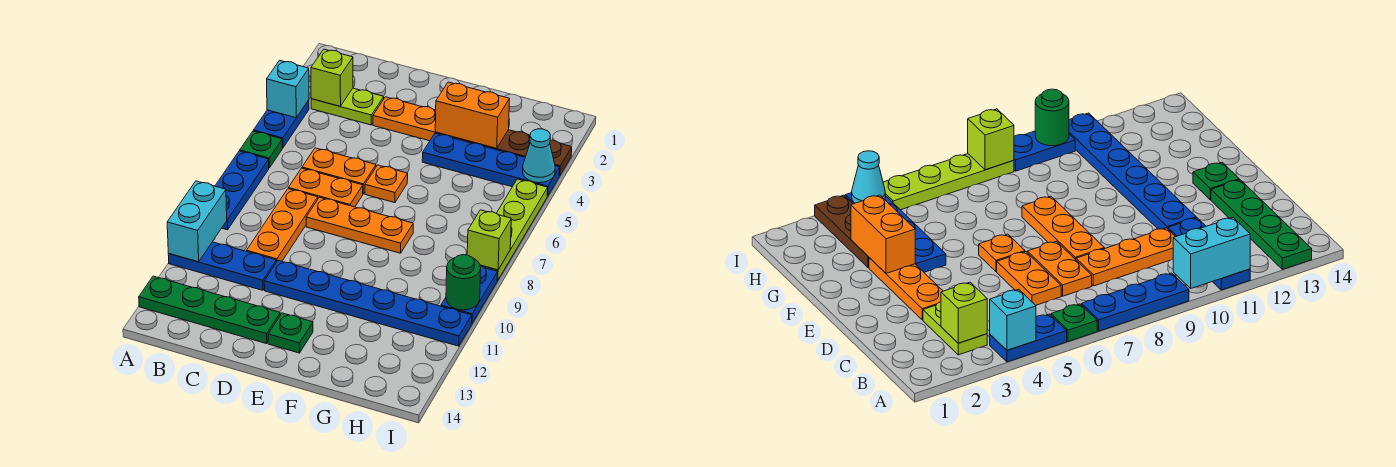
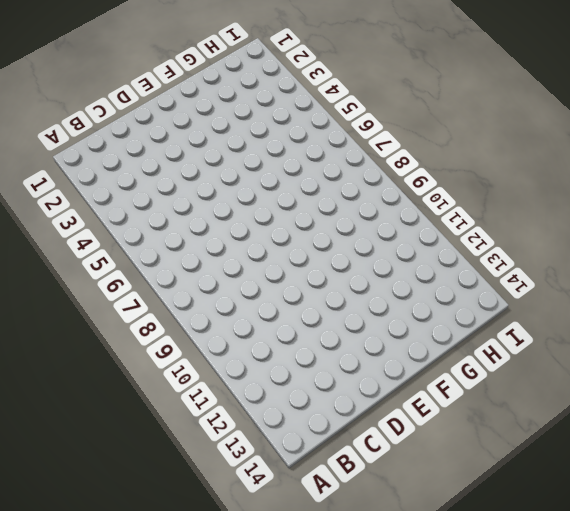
none -> blue 1x2 plate [253,100,309,148]
none -> green 1x1 plate [240,131,282,168]
none -> blue 1x3 plate [215,151,269,230]

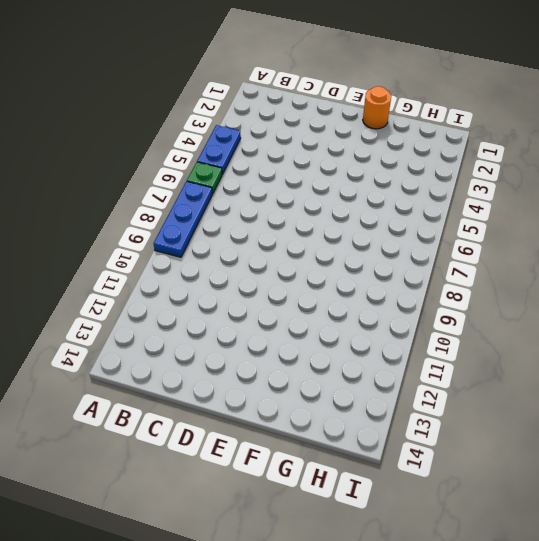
orange 1x1 round brick [363,86,391,129] -> none
none -> blue 1x3 plate [168,242,276,290]
none -> green 1x4 plate [139,276,280,344]
none -> lime 1x2 plate [311,88,384,125]

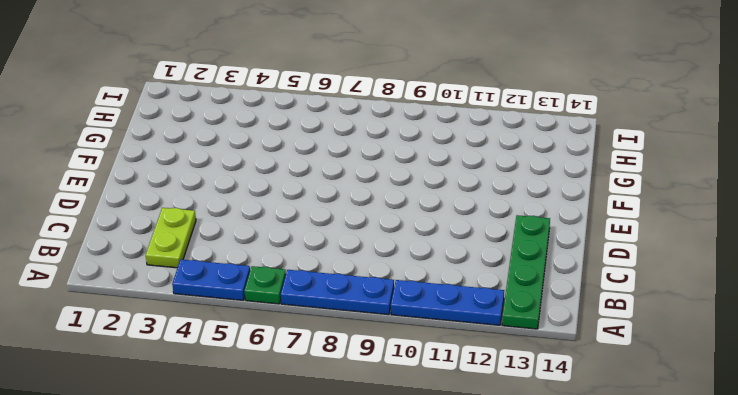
blue 1x3 plate [391,280,504,325] -> blue 1x3 plate turned to [168,242,276,290]
none -> orange 1x2 plate [302,148,376,194]
none -> orange 1x2 plate [288,168,363,207]
none -> orange 1x3 plate [247,189,318,262]

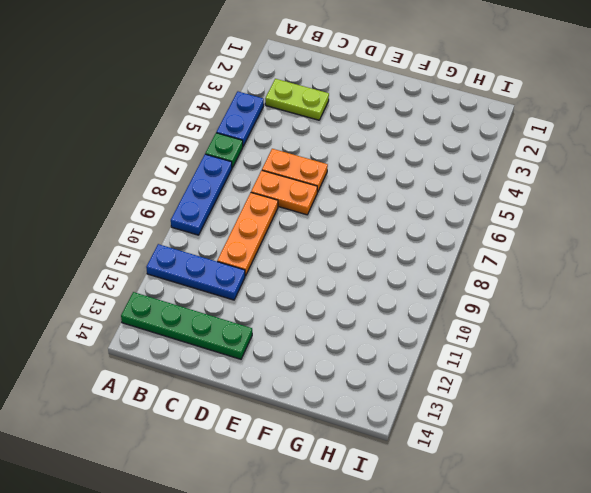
none -> orange 1x3 plate [373,97,467,142]
none -> orange 1x3 plate [306,197,413,253]
none -> blue 1x6 plate [264,261,472,346]

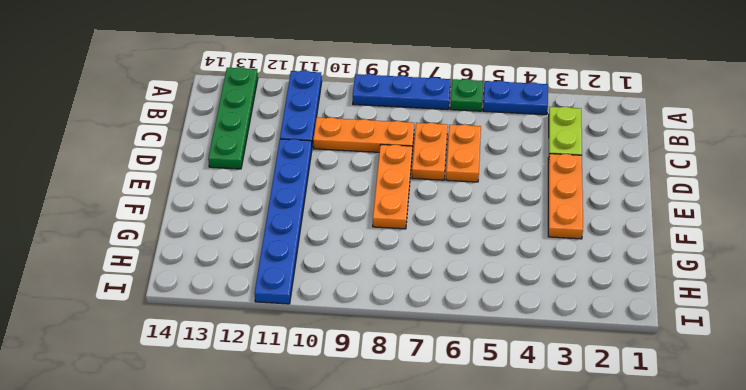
none -> orange 1x1 plate [365,165,408,203]
none -> green 1x1 plate [268,313,313,353]
none -> blue 1x4 plate [422,133,560,196]

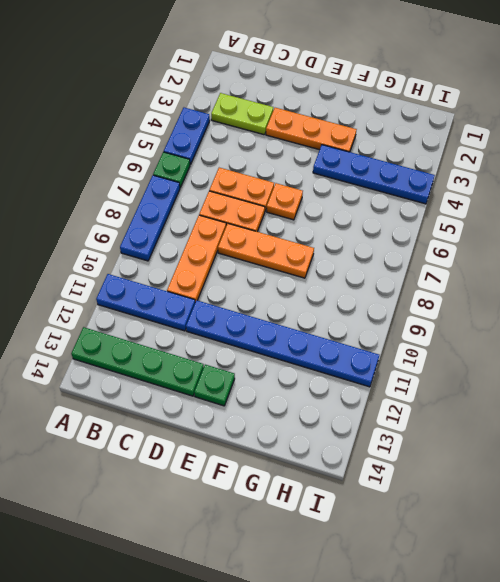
none -> brown 1x3 plate [467,130,572,176]
none -> lime 1x4 plate [480,179,548,280]
none -> blue 1x2 plate [441,266,498,324]

